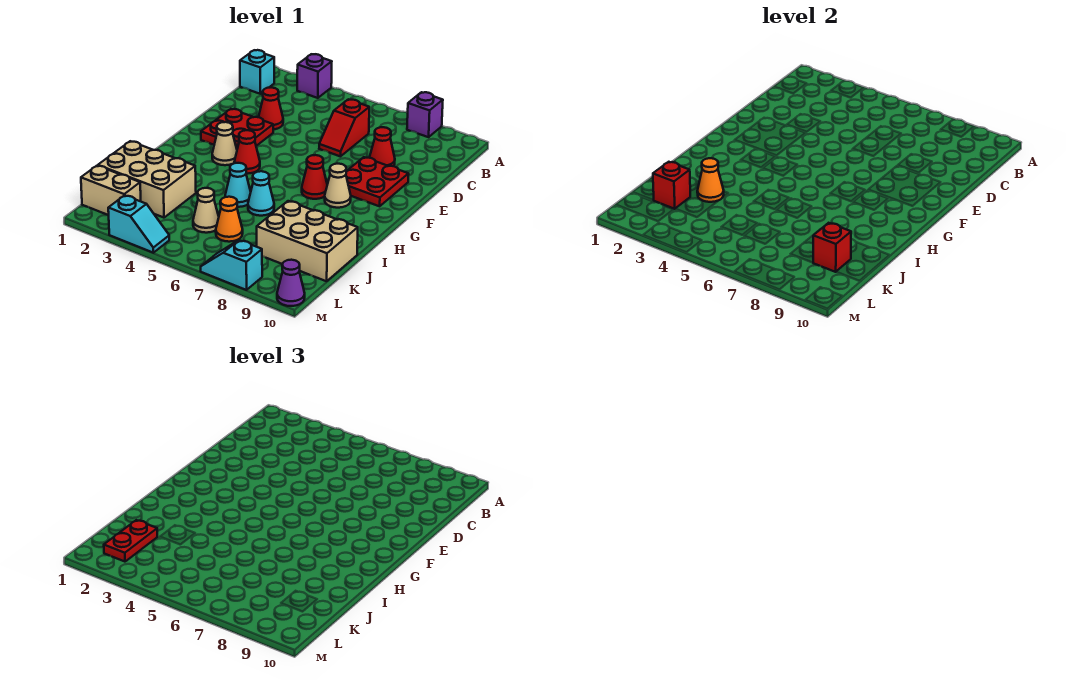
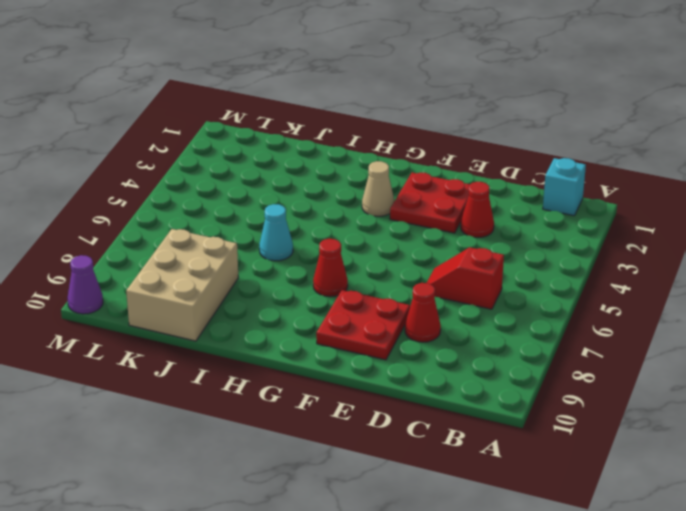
none -> purple 1x1 brick [297,54,332,98]
none -> purple 1x1 brick [407,92,443,137]
none -> red 1x1 cone [234,130,260,174]

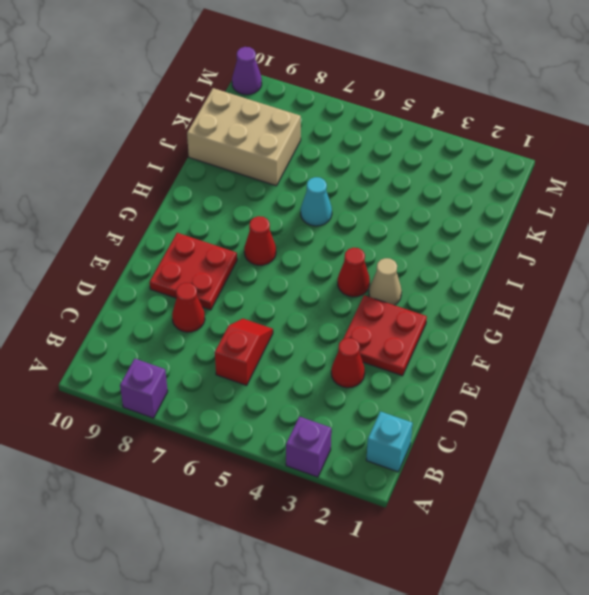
none -> tan 1x1 cone [325,164,351,208]
none -> cyan 1x1 cone [225,163,251,207]
none -> tan 2x3 brick [98,141,196,218]

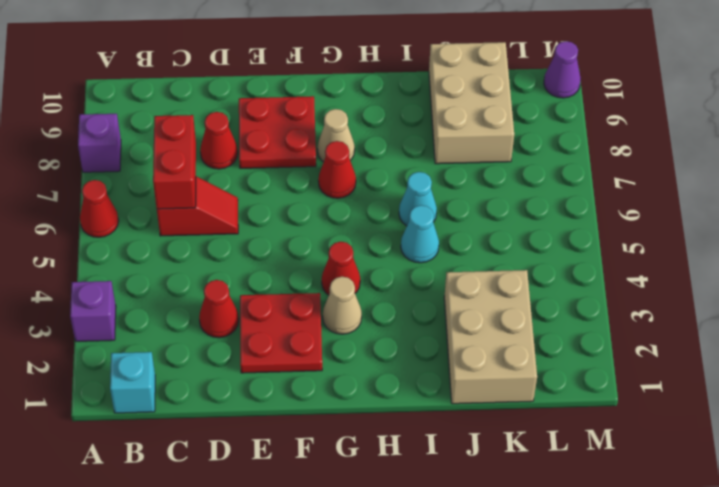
red 1x1 cone [80,180,118,237] -> none
red 1x2 brick [153,115,196,209] -> none
none -> tan 1x1 cone [193,188,219,233]
none -> orange 1x1 cone [216,197,243,242]
none -> tan 1x2 brick [81,166,141,215]

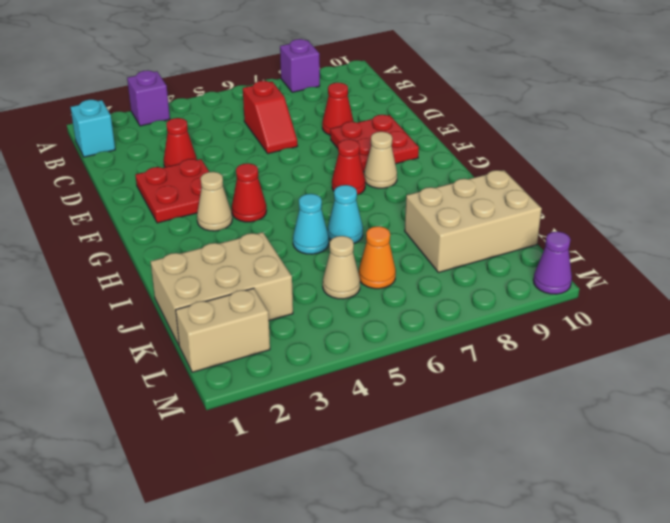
none -> cyan 1x2 slope [108,195,169,253]
none -> cyan 1x2 slope [201,240,262,290]
none -> orange 1x1 cone [697,158,724,202]

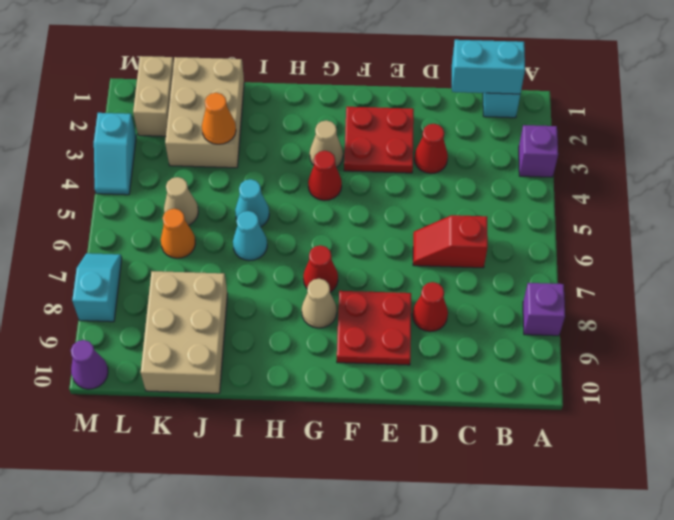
cyan 1x2 brick [452,40,525,94] -> none
none -> red 1x1 brick [653,162,690,209]
none -> red 1x1 brick [813,223,851,272]
none -> red 1x2 plate [104,520,157,562]

